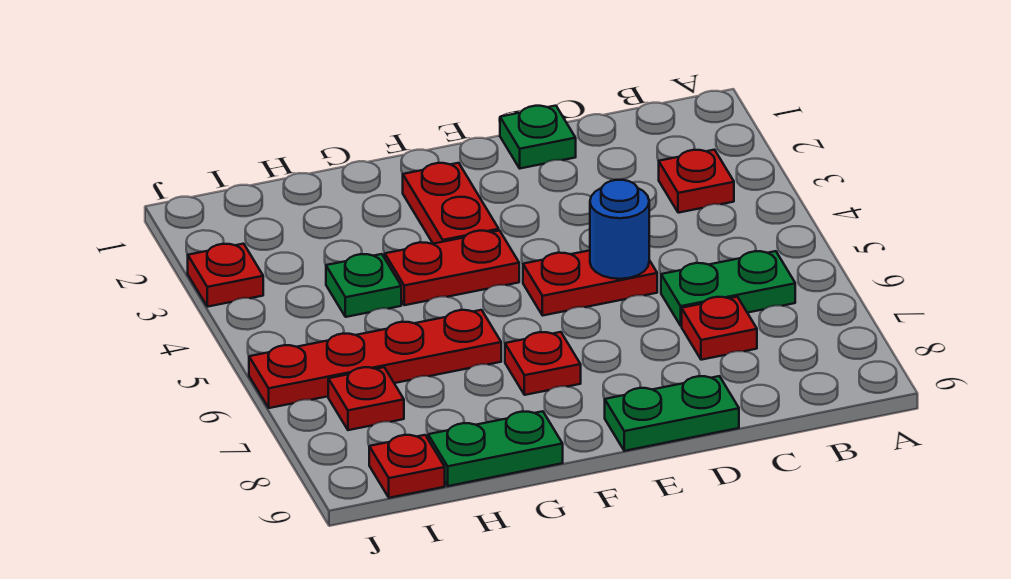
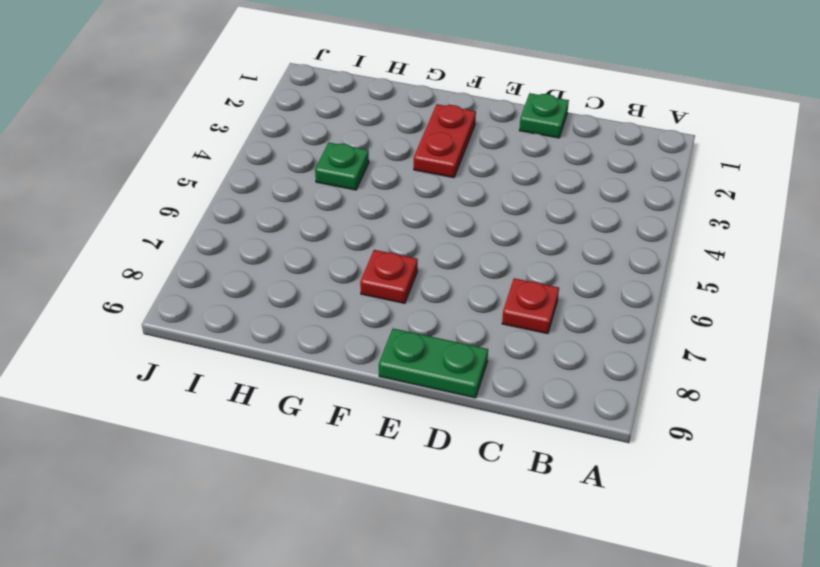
none -> red 1x1 plate [659,150,734,213]
none -> green 1x2 plate [661,251,795,326]
none -> red 1x2 plate [523,250,657,316]

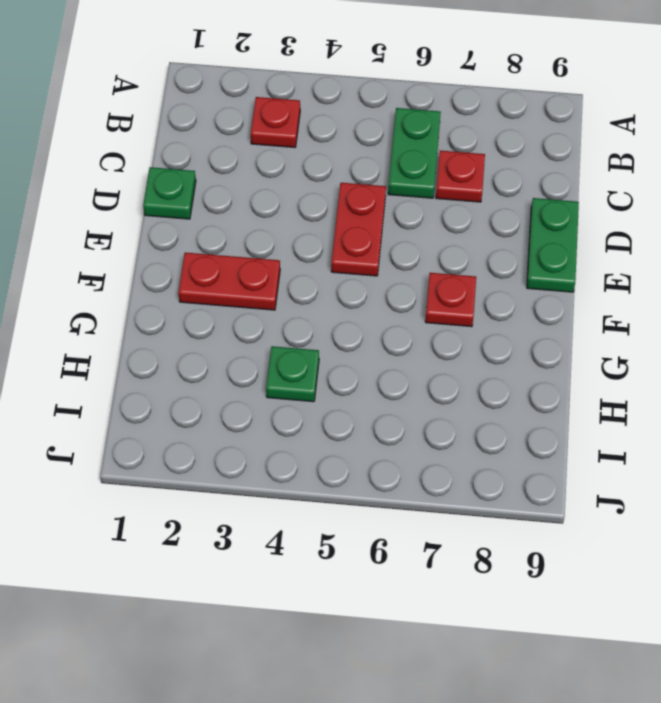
none -> red 1x2 plate [385,231,519,305]
none -> red 1x4 plate [249,310,501,408]
none -> green 1x2 plate [428,411,563,486]

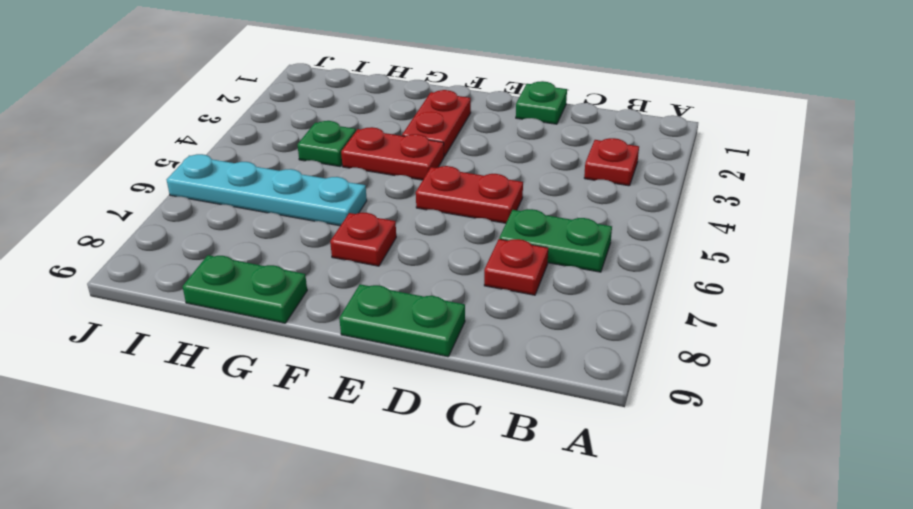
cyan 1x4 plate [167,154,367,226] -> red 1x4 plate [249,310,501,408]
none -> red 1x1 plate [328,367,404,430]
none -> red 1x1 plate [369,435,445,498]
none -> red 1x1 plate [188,244,263,307]

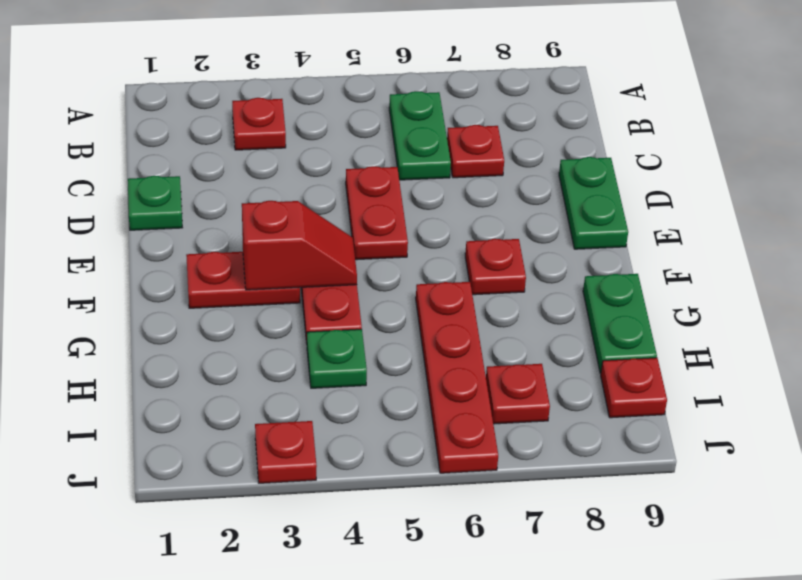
red 1x2 slope [242,201,357,290] -> none
none -> blue 1x1 round brick [590,180,649,279]

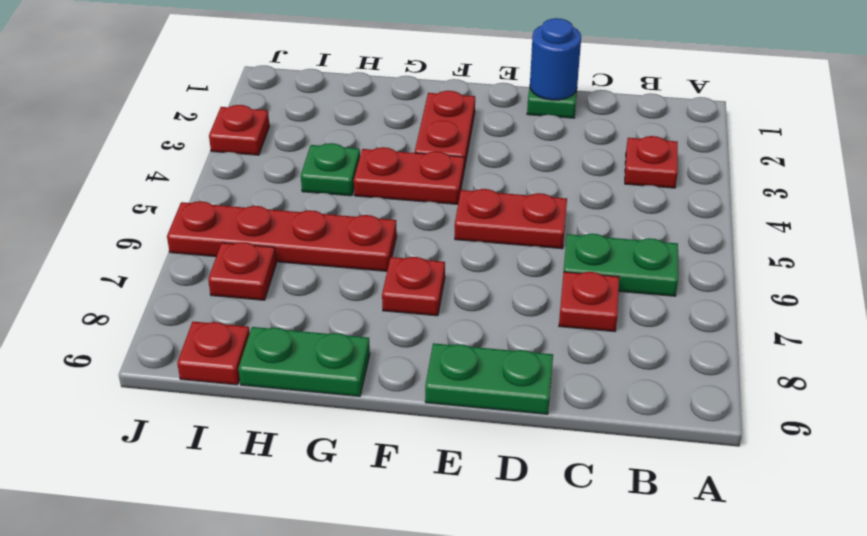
blue 1x1 round brick [530,18,581,100] -> blue 1x1 round brick moved to [590,180,649,279]

